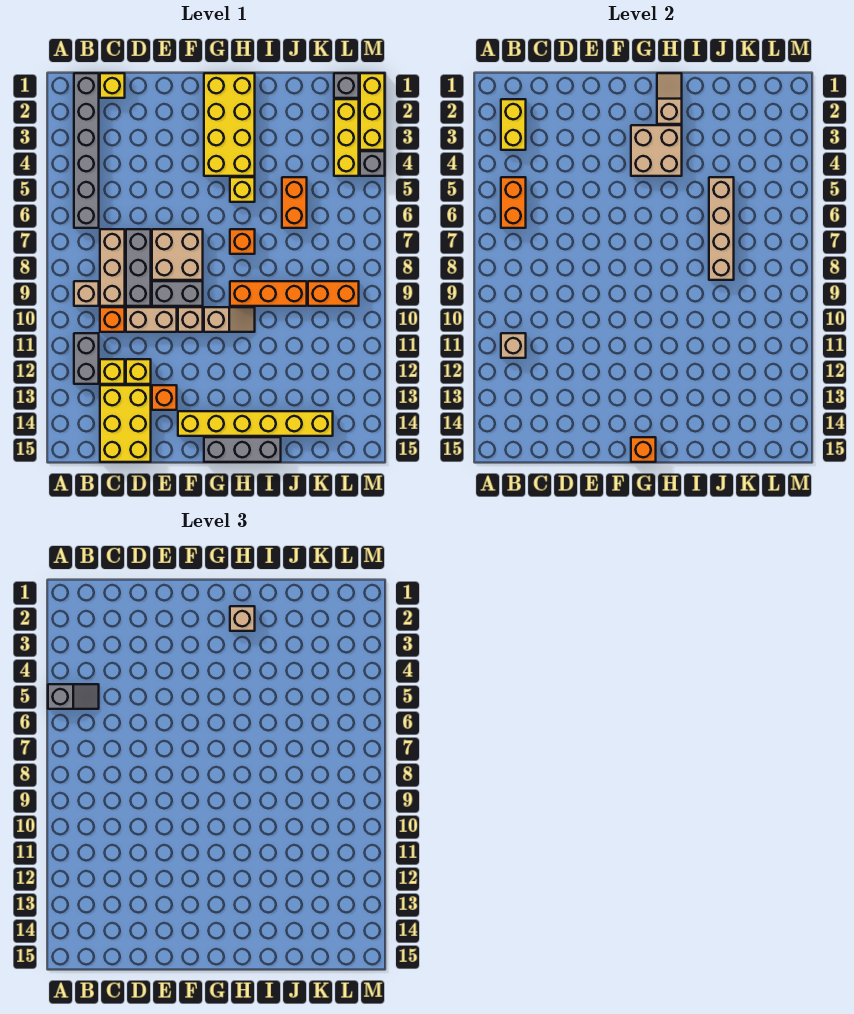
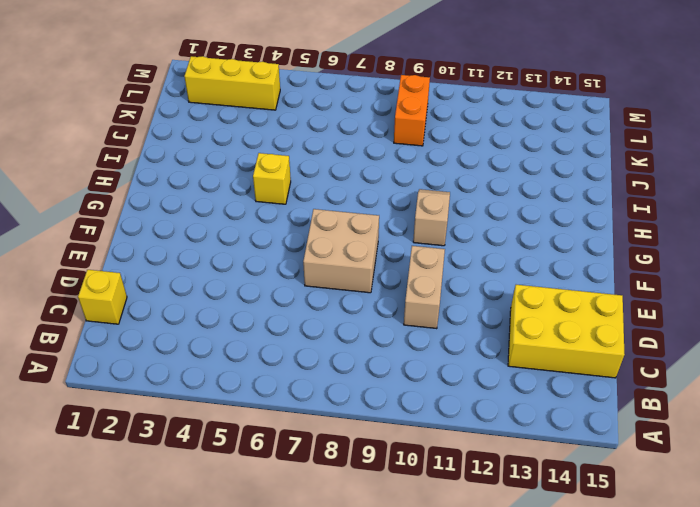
none -> grey 1x6 brick [74,73,99,228]
none -> tan 1x1 brick [74,281,99,306]
none -> grey 1x2 brick [74,333,99,384]
none -> tan 1x3 brick [100,229,125,306]

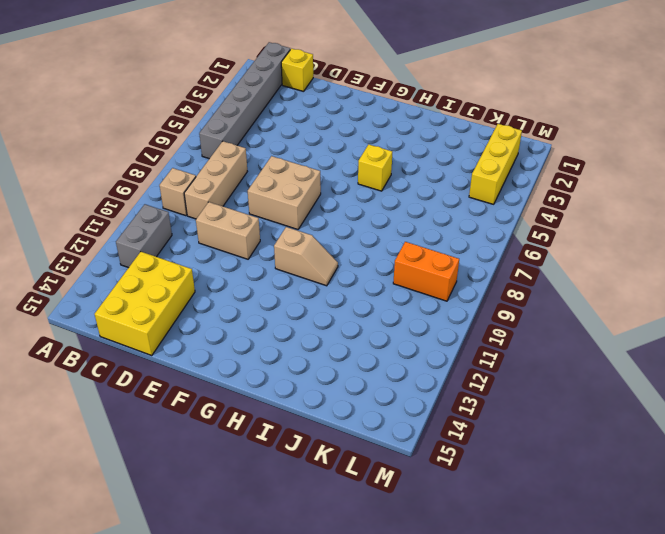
none -> orange 1x1 brick [100,307,125,332]
none -> yellow 1x1 brick [100,359,125,384]
none -> grey 1x3 brick [126,229,151,306]
none -> yellow 1x1 brick [126,359,151,384]

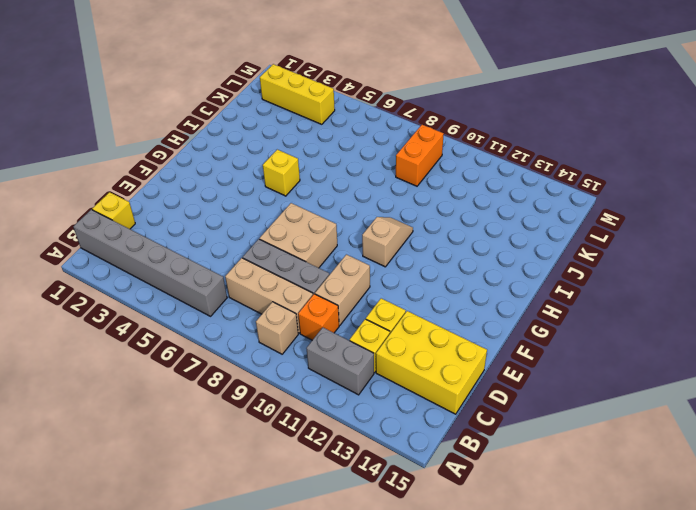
none -> grey 1x2 brick [152,281,203,306]
none -> orange 1x1 brick [152,385,177,410]
none -> tan 1x1 brick [178,307,203,332]
none -> yellow 1x6 brick [178,411,333,436]

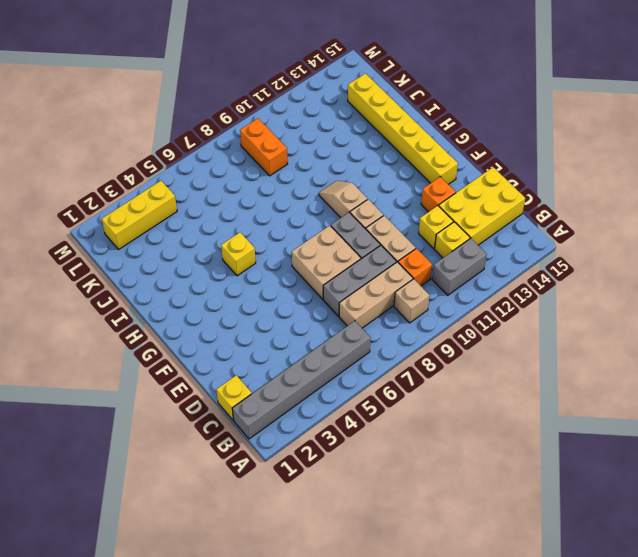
none -> yellow 2x4 brick [204,73,255,176]
none -> grey 1x3 brick [204,437,281,462]
none -> orange 1x1 brick [230,229,255,254]
none -> orange 1x3 brick [230,281,307,306]

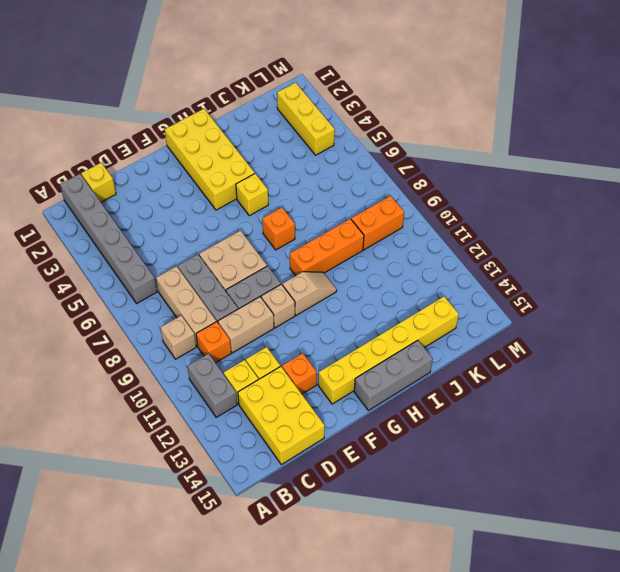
none -> orange 1x2 brick [282,177,307,228]
none -> grey 1x1 brick [334,73,359,98]
none -> yellow 1x3 brick [360,73,385,150]
none -> grey 1x1 brick [360,151,385,176]

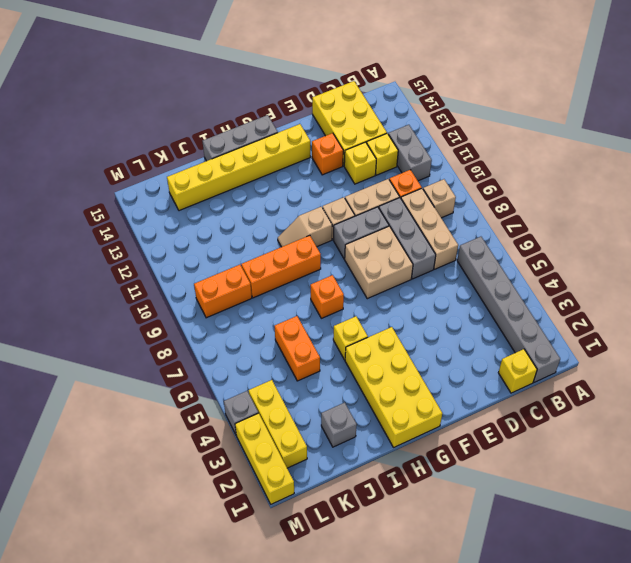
grey 1x1 brick [321,403,357,447] -> grey 1x1 brick moved to [334,73,359,98]
none -> yellow 1x2 brick [501,99,526,150]
none -> orange 1x2 brick [501,177,526,228]
none -> tan 1x1 brick [501,333,526,358]
none -> tan 2x2 brick [631,125,682,176]

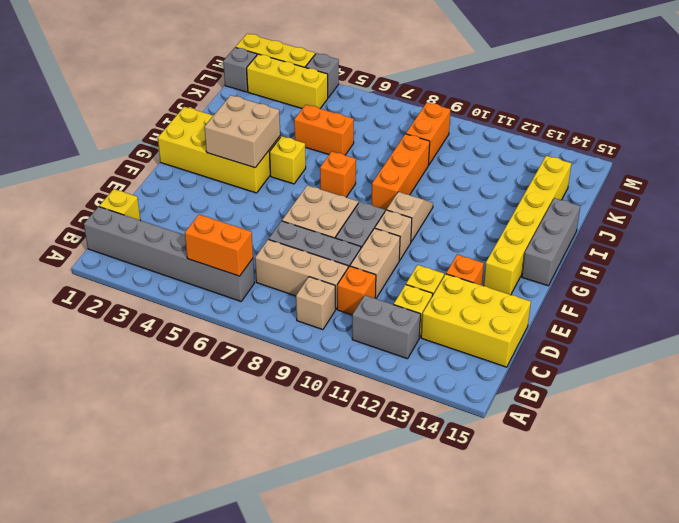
none -> yellow 1x2 brick [501,99,526,150]
none -> tan 1x1 brick [501,333,526,358]
none -> orange 1x1 brick [631,437,656,462]
none -> tan 1x2 slope [657,73,682,124]

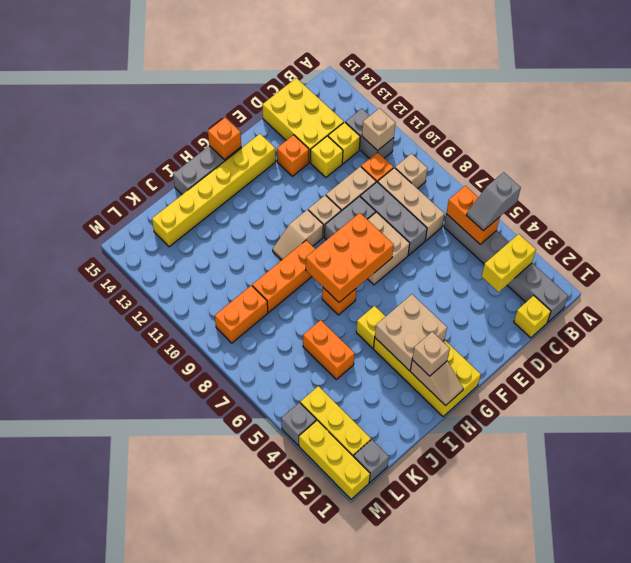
yellow 1x2 brick [482,234,536,292] -> yellow 1x2 brick turned to [501,99,526,150]
orange 2x3 brick [306,213,394,302] -> none
none -> tan 1x4 brick [709,177,734,280]

